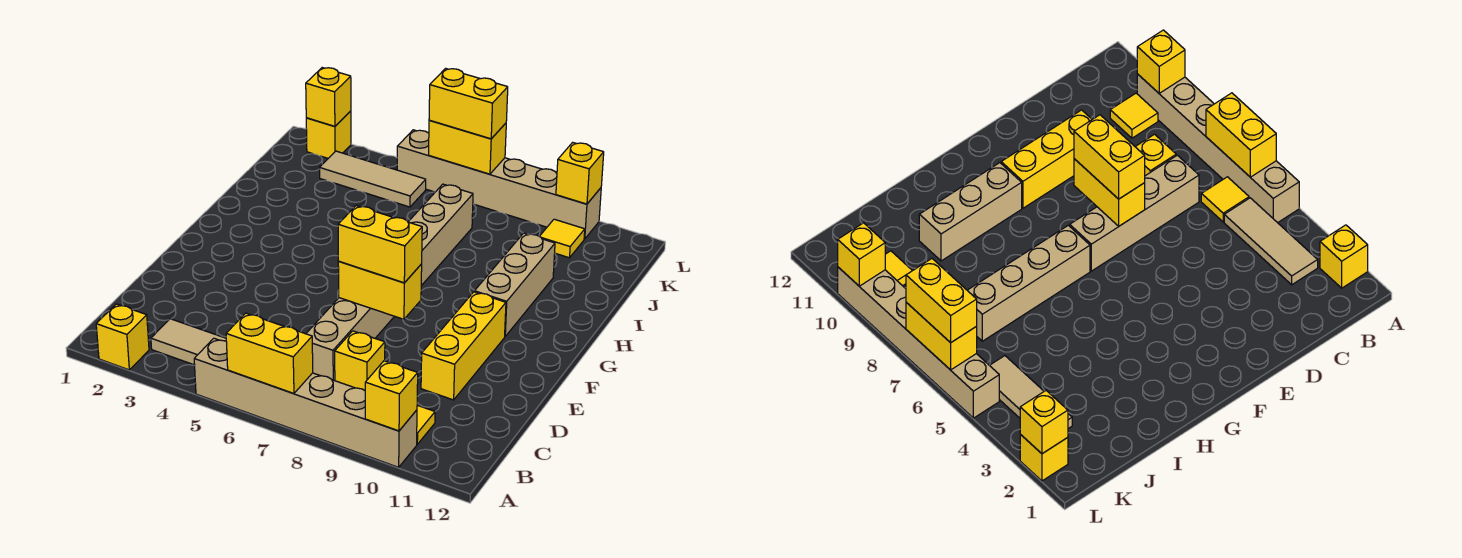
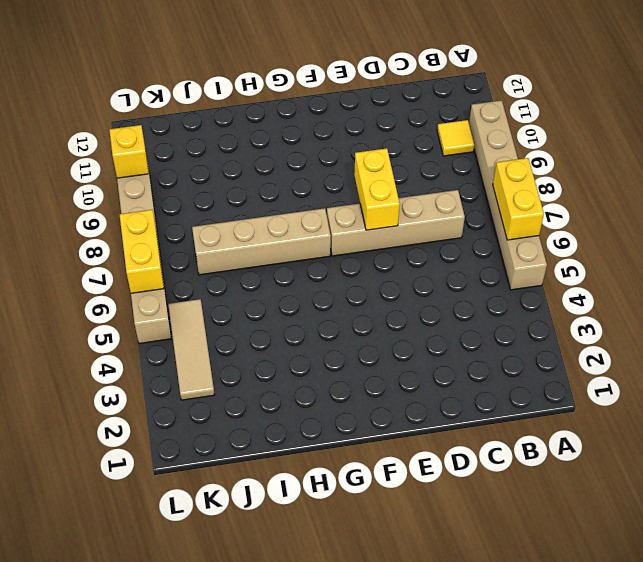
none -> yellow 1x1 brick [96,304,149,370]
none -> tan 1x3 tile [151,319,226,365]
none -> yellow 1x1 tile [1201,177,1249,222]

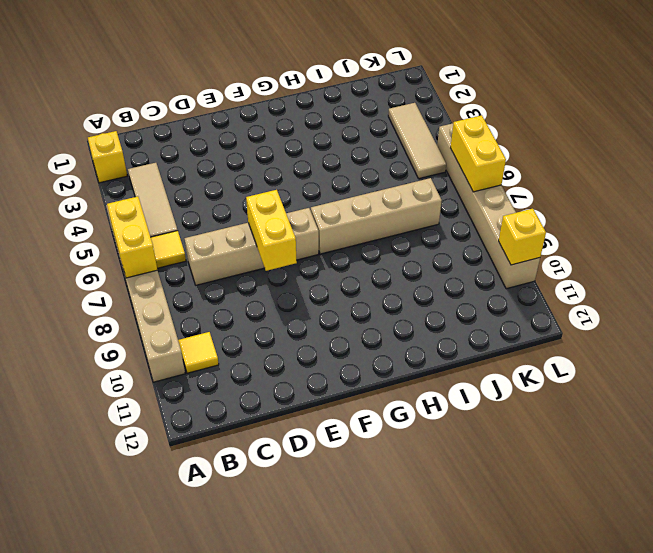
none -> yellow 1x1 brick [335,331,385,390]
none -> yellow 1x3 brick [421,292,506,400]
none -> tan 1x3 brick [475,233,555,336]

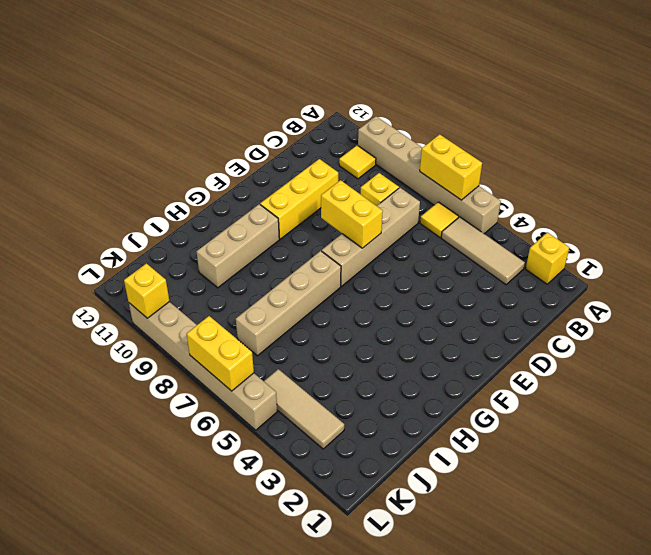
none -> yellow 1x1 tile [540,219,585,258]
none -> yellow 1x1 brick [306,111,351,158]
none -> yellow 1x1 brick [365,361,418,431]

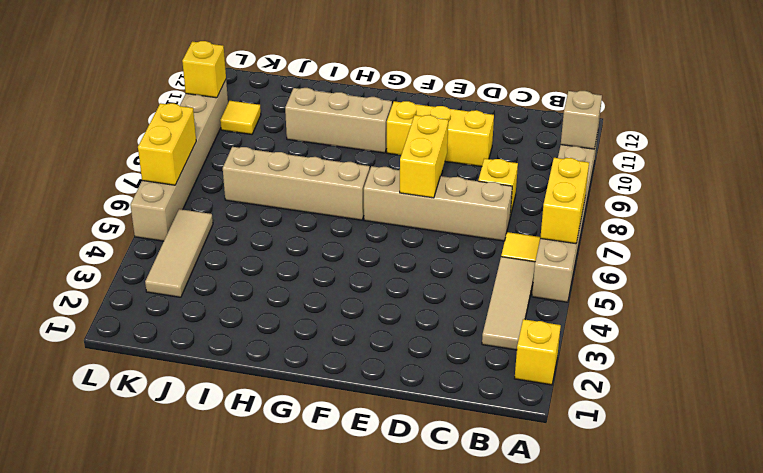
tan 1x1 brick [561,91,602,149] -> yellow 1x1 brick [365,361,418,431]
none -> yellow 1x1 tile [417,405,435,444]
none -> yellow 1x1 brick [306,111,351,158]
none -> yellow 1x1 brick [306,68,351,126]

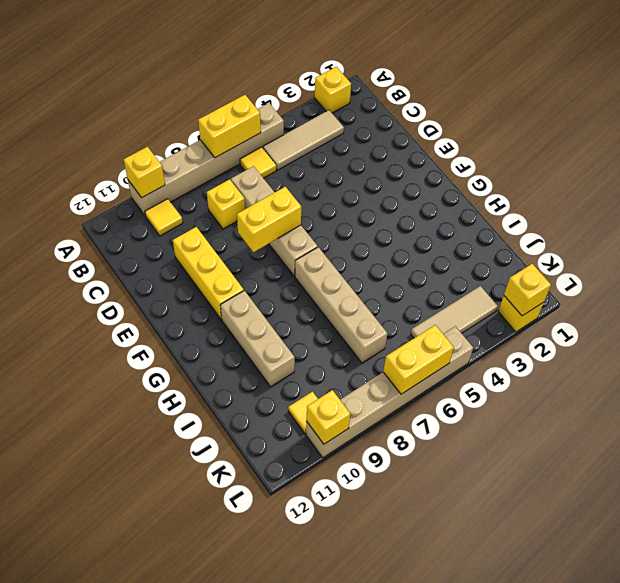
none -> yellow 1x2 brick [338,206,422,283]
none -> yellow 1x2 brick [429,68,508,139]

